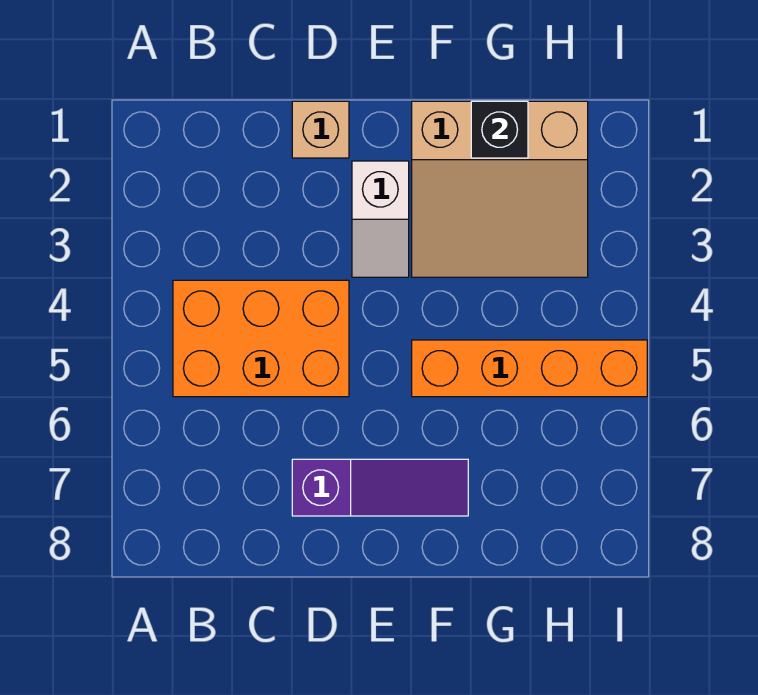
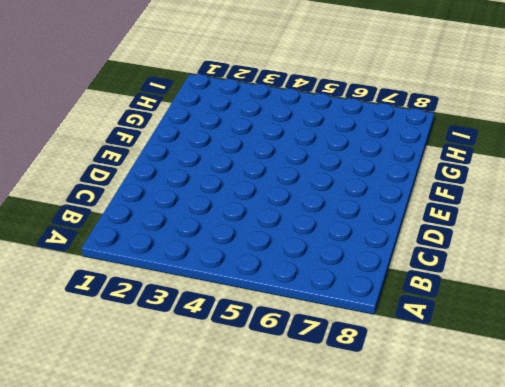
none -> orange 2x3 brick [173,280,349,397]
none -> tan 1x1 brick [292,101,349,158]

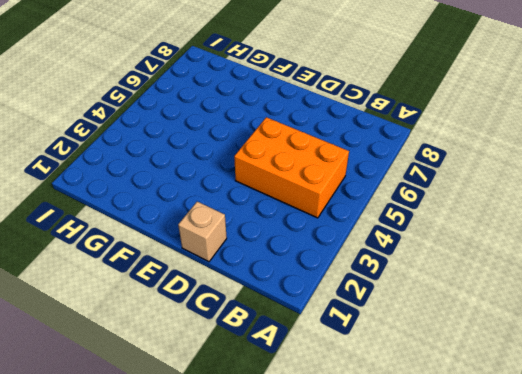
none -> purple 1x3 slope [292,459,468,516]
none -> white 1x2 slope [352,161,409,277]

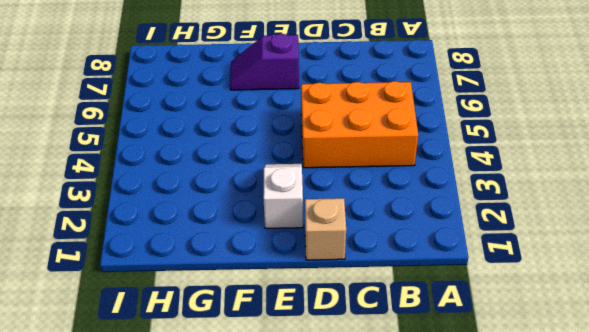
purple 1x2 slope [230,34,299,90] -> purple 1x3 slope [292,459,468,516]
none -> tan 3x3 slope [412,101,588,277]
none -> orange 1x4 brick [412,340,647,397]

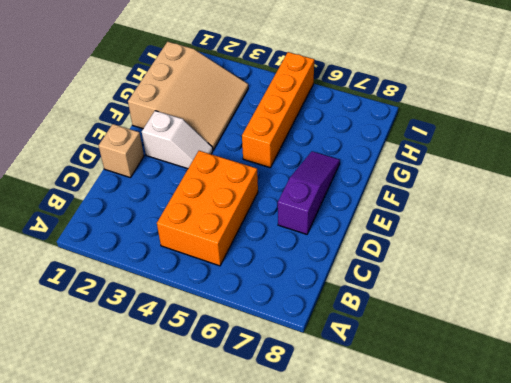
none -> black 1x1 brick [471,101,528,158]

